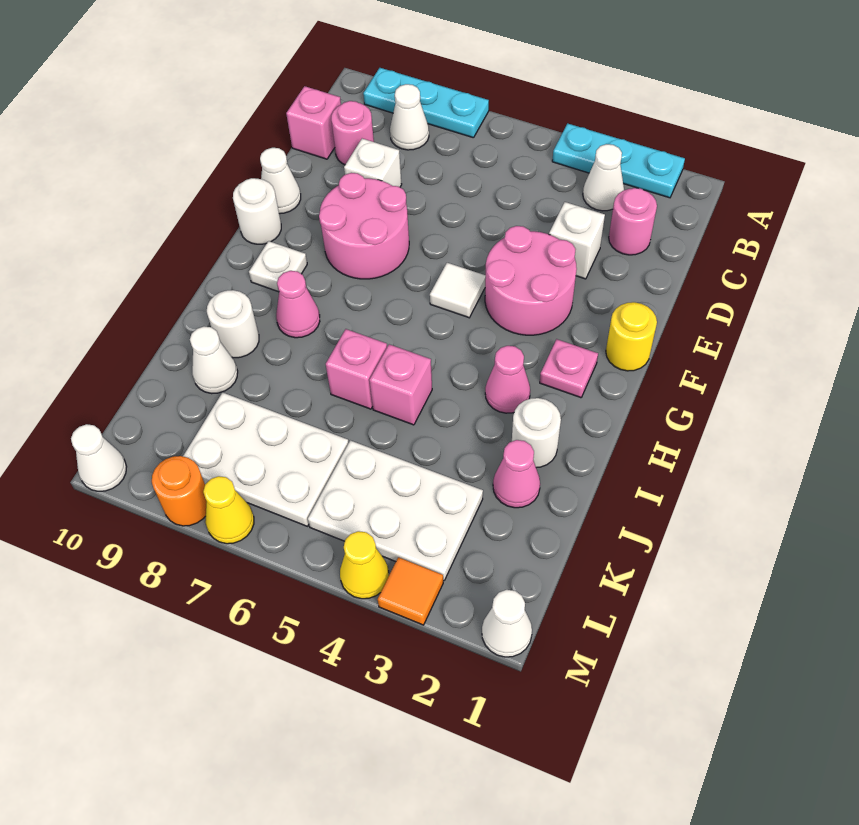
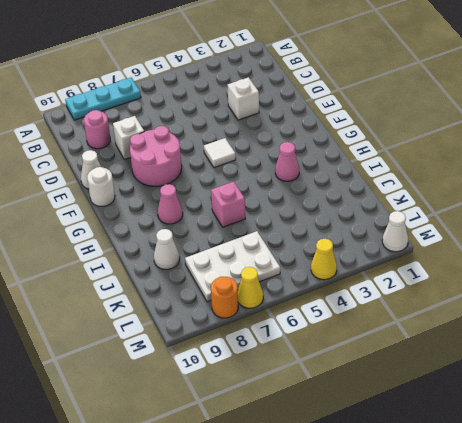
none -> cyan 1x3 plate [552,123,685,198]
none -> white 1x1 cone [583,144,624,211]
none -> white 1x1 cone [390,84,429,150]
none -> pink 1x1 round brick [609,188,657,255]

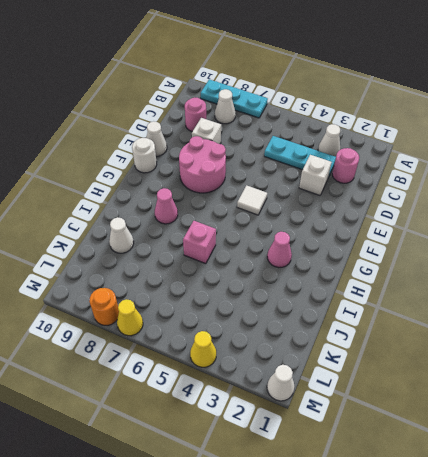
cyan 1x3 plate [264,136,336,176] -> cyan 1x3 plate moved to [552,123,685,198]
none -> pink 1x1 brick [286,86,341,159]
none -> pink 2x2 round brick [485,226,577,335]
none -> yellow 1x1 round brick [606,302,657,371]
none -> pink 1x1 plate [540,339,598,398]

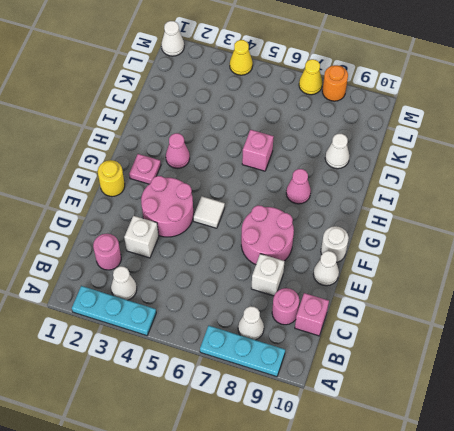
none -> white 1x1 plate [249,241,307,292]
none -> white 1x1 round brick [512,398,561,468]
none -> pink 1x1 brick [369,344,432,425]
none -> white 1x1 round brick [207,290,259,358]

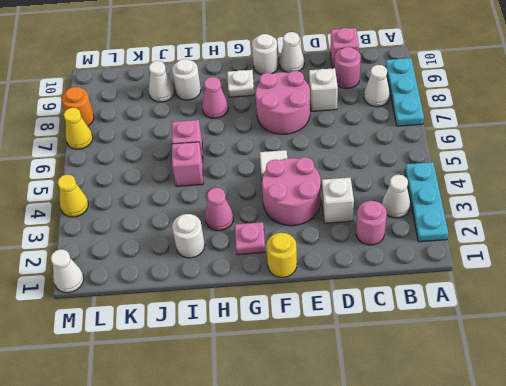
none -> pink 1x1 cone [493,440,540,508]
none -> white 2x3 plate [308,440,483,581]
none -> white 2x3 plate [183,392,349,526]
none -> orange 1x1 tile [378,557,443,625]

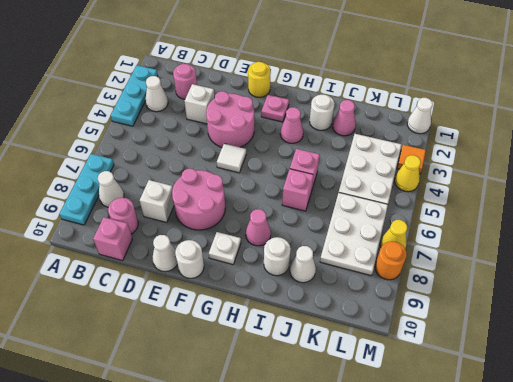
none -> white 1x1 cone [71,424,127,491]

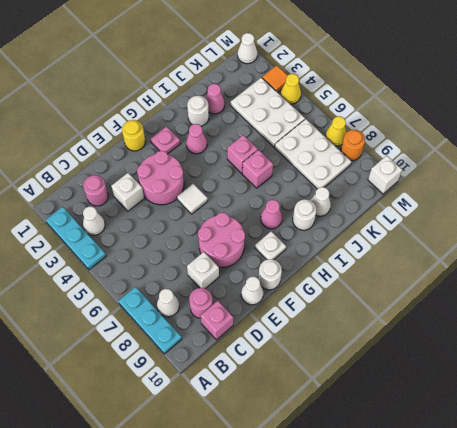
white 1x1 brick [368,155,402,194] -> white 1x1 cone [71,424,127,491]

